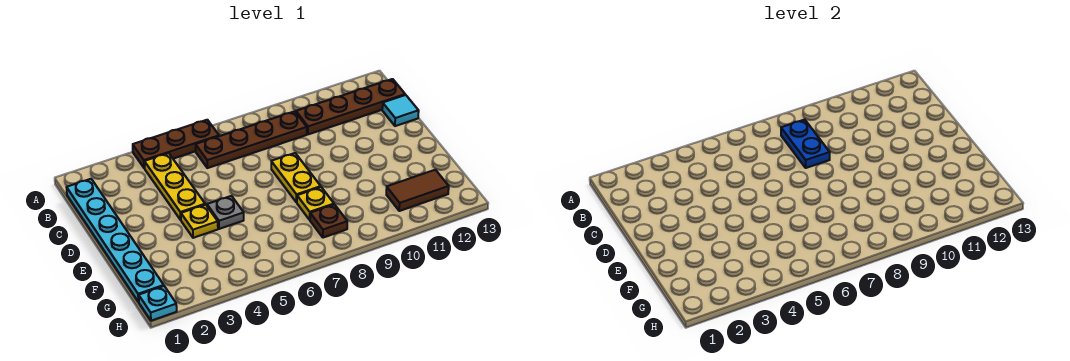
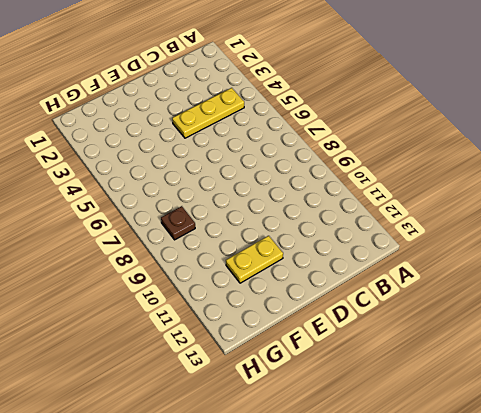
yellow 1x2 plate [226,236,283,283] -> yellow 1x2 plate moved to [271,153,321,202]
none -> brown 1x3 plate [133,120,219,168]
none -> cyan 1x6 plate [66,179,164,302]
none -> brown 1x4 plate [196,111,307,168]

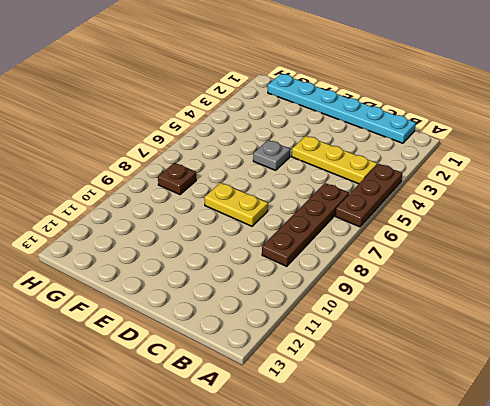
none -> brown 1x4 plate [296,79,405,134]
none -> cyan 1x1 tile [382,95,419,126]
none -> yellow 1x1 plate [181,205,218,238]

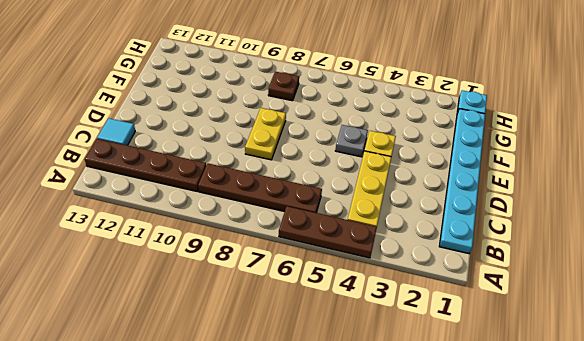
none -> yellow 1x1 plate [297,187,334,220]
none -> brown 1x2 tile [386,170,449,211]
none -> blue 1x2 plate [781,120,830,168]

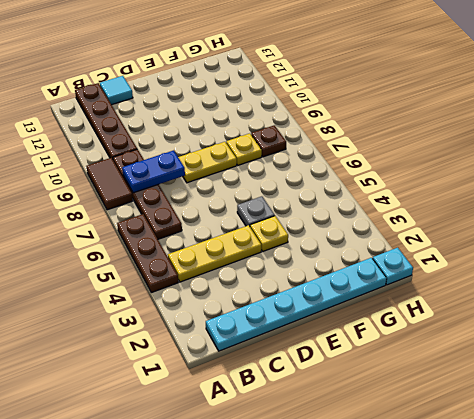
brown 1x2 tile [87,158,133,210] -> brown 1x2 tile moved to [386,170,449,211]

